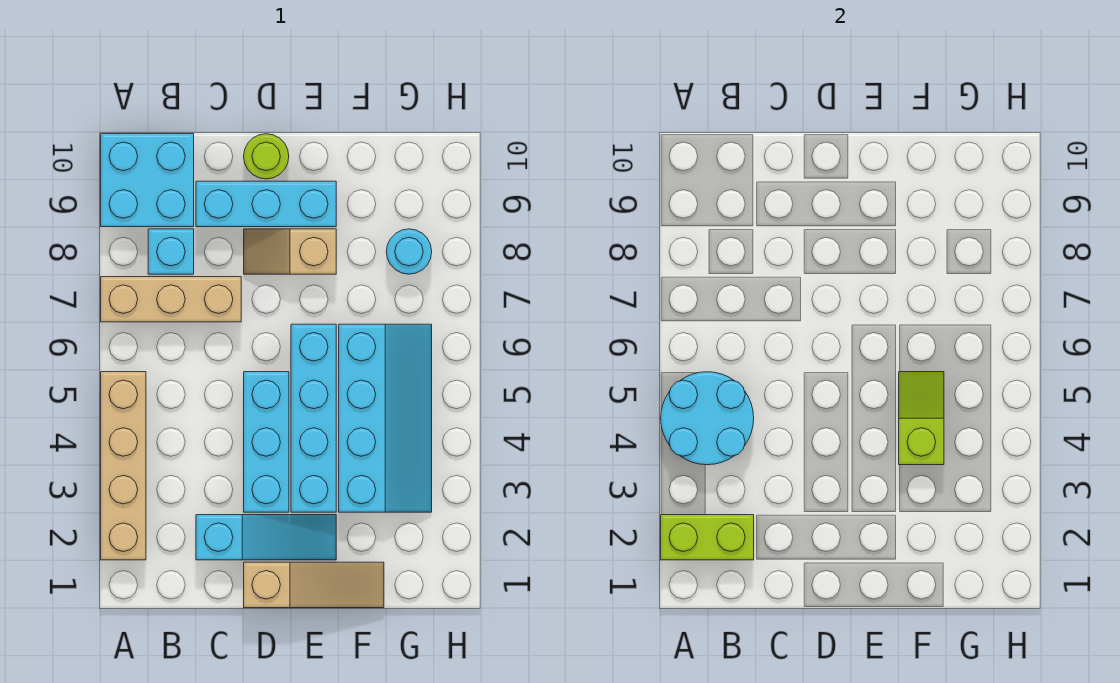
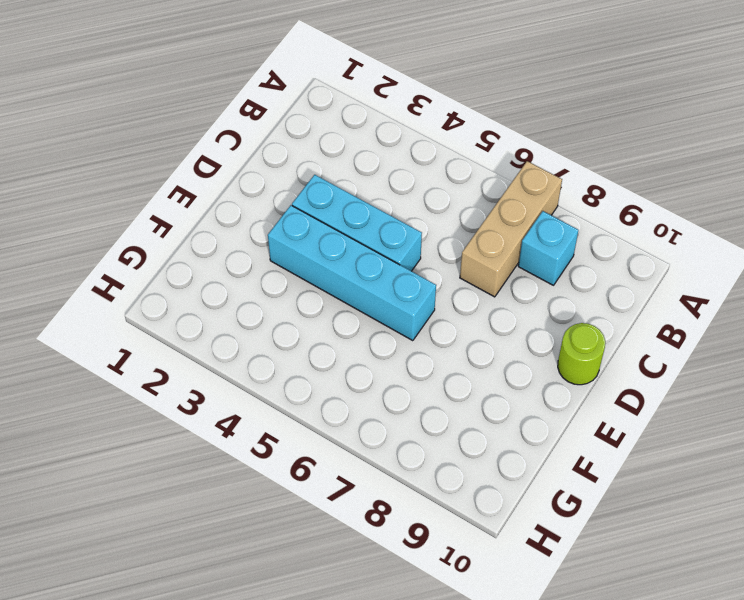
none -> tan 1x4 brick [101,372,146,560]
none -> cyan 2x2 brick [101,134,194,227]
none -> cyan 1x3 slope [196,515,336,560]

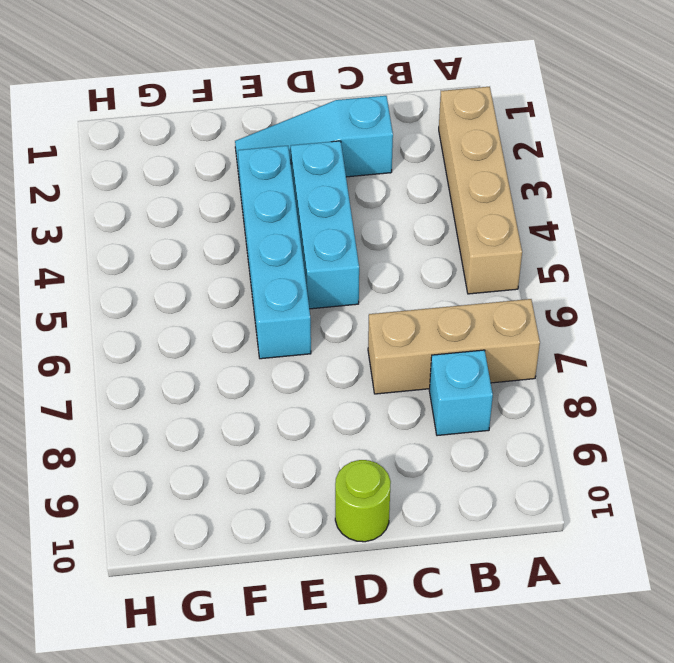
none -> cyan 2x2 brick [101,134,194,227]
none -> cyan 1x3 brick [196,181,336,227]
none -> tan 1x3 slope [244,562,384,608]

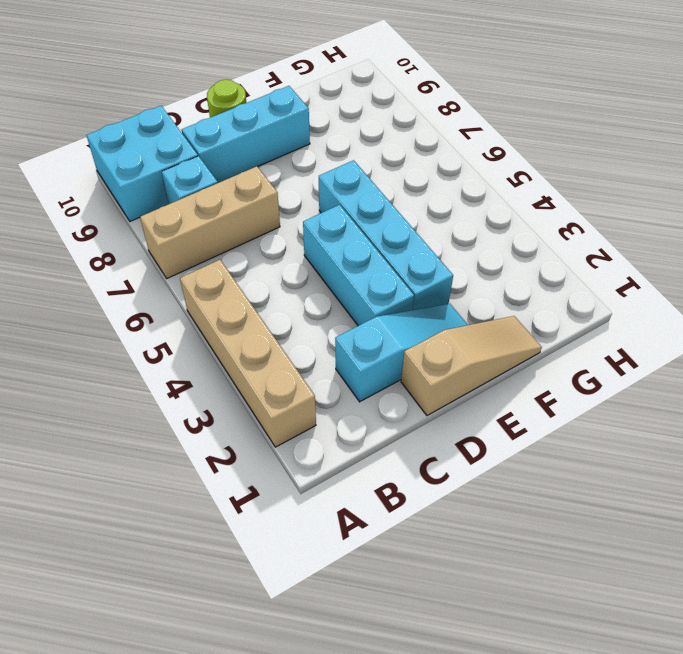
none -> tan 1x2 slope [244,229,336,274]
none -> cyan 2x4 slope [339,324,432,512]
none -> cyan 1x1 round brick [386,229,432,274]

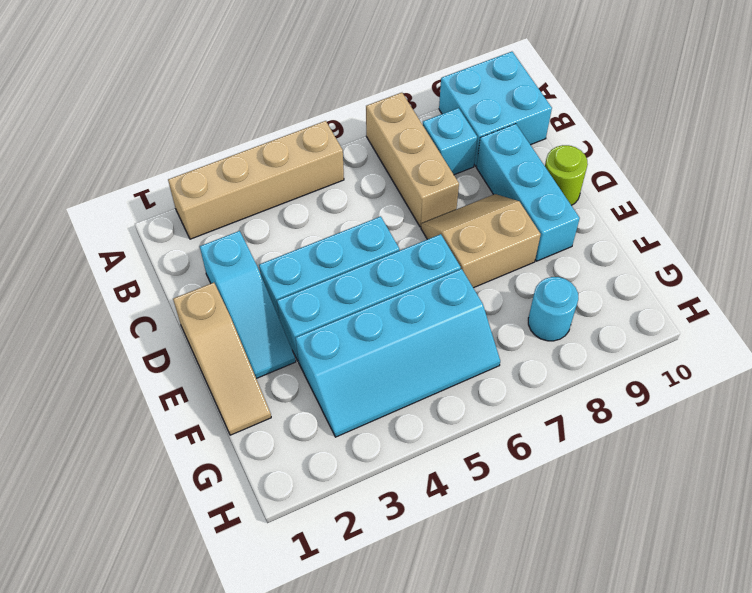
tan 2x2 slope [421,194,541,288] -> tan 1x2 slope [244,229,336,274]
none -> lime 1x2 brick [661,515,754,560]
none -> cyan 2x2 round brick [661,372,754,465]
none -> lime 1x2 slope [899,372,944,465]

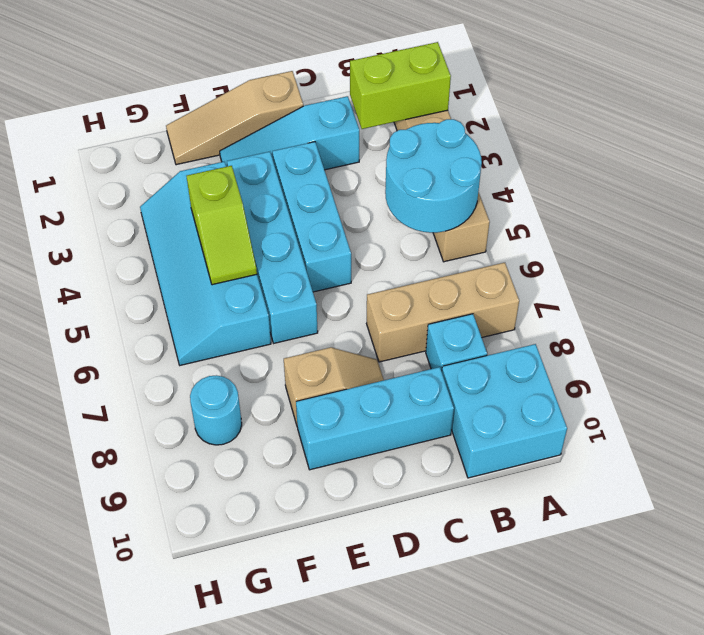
none -> lime 1x1 round brick [244,134,289,179]

